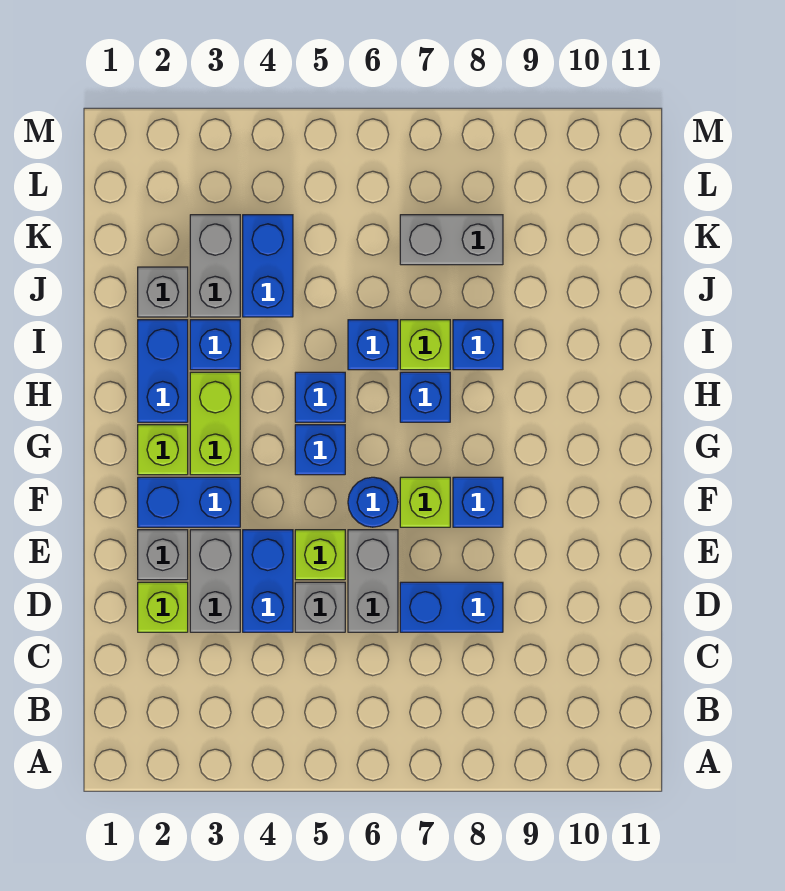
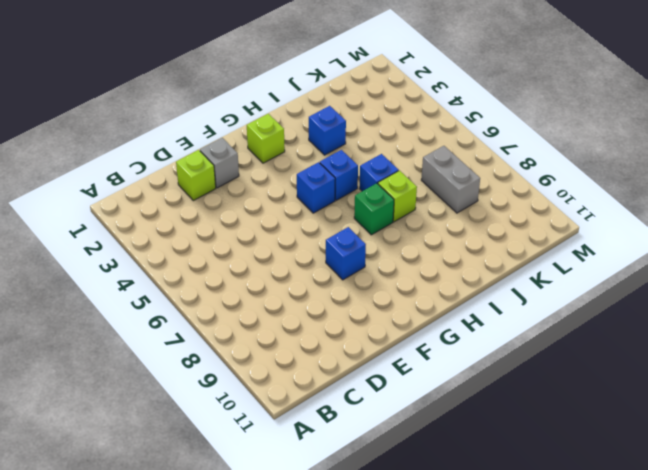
green 1x1 brick [354,183,394,235] -> blue 1x1 brick [400,372,450,422]
none -> grey 1x2 brick [190,530,240,632]
none -> blue 1x2 brick [243,530,293,632]
none -> grey 1x1 brick [295,582,345,632]

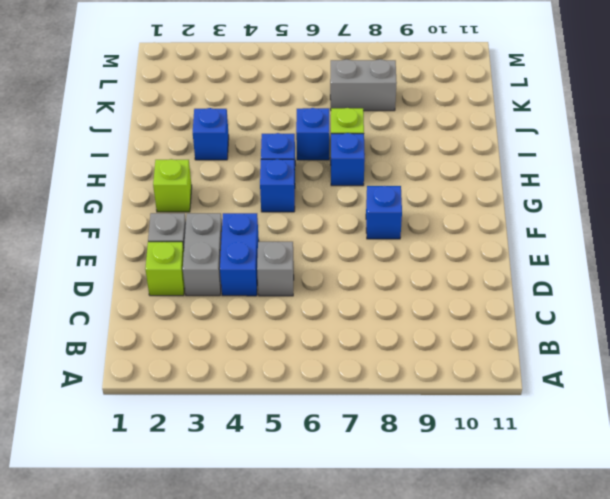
none -> grey 1x2 brick [348,530,398,632]
none -> blue 1x2 brick [400,582,503,632]
none -> lime 1x1 brick [295,530,345,580]

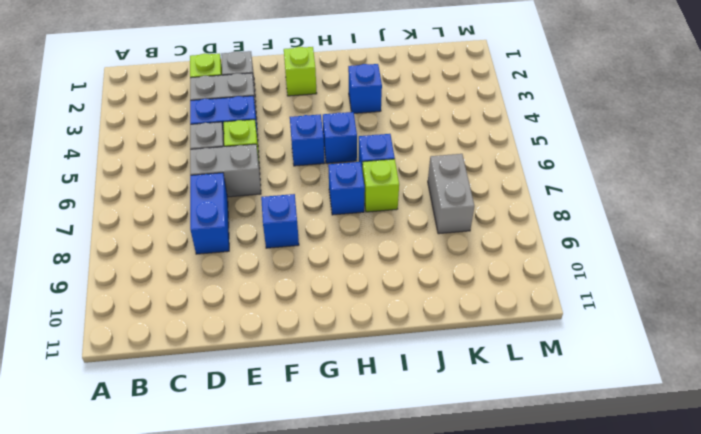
none -> blue 1x2 brick [138,477,240,527]
none -> blue 1x1 round brick [348,477,398,527]
none -> lime 1x1 brick [400,477,450,527]

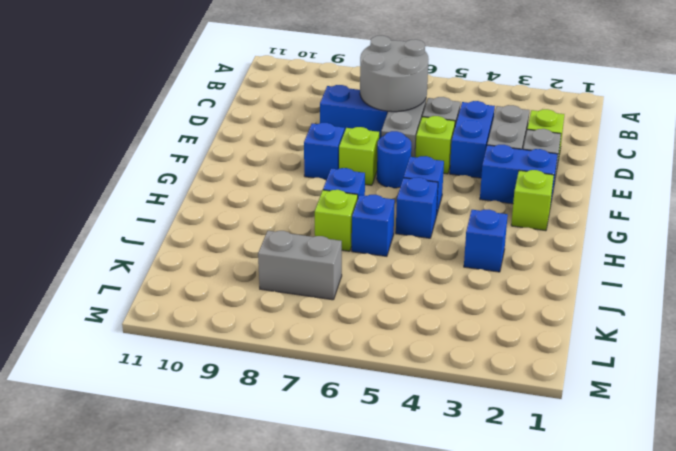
grey 2x2 round brick [360,36,428,112] -> none
none -> lime 1x2 brick [190,372,240,475]
none -> blue 1x2 brick [138,320,188,422]
none -> blue 1x1 brick [453,320,503,370]

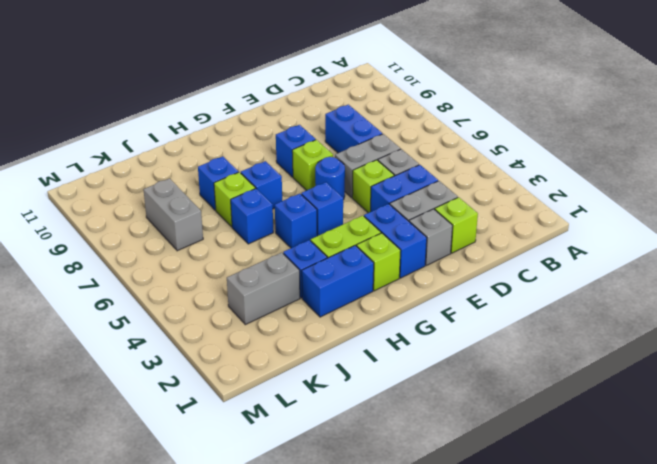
none -> grey 1x1 brick [138,267,188,317]
none -> blue 1x2 brick [243,215,293,317]

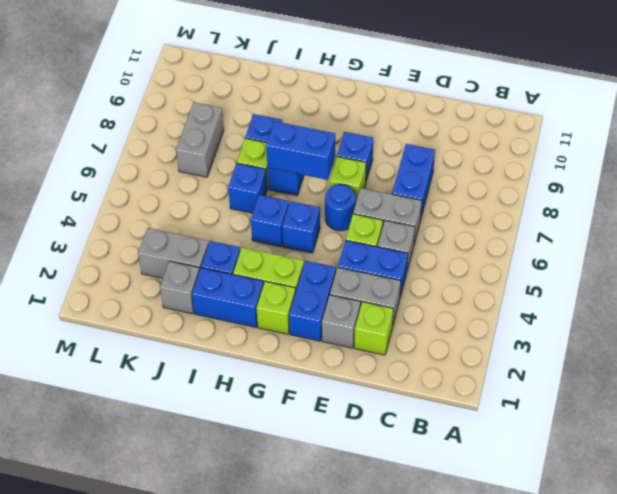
blue 1x2 brick [266,121,335,180] -> blue 1x2 brick moved to [243,215,293,317]

